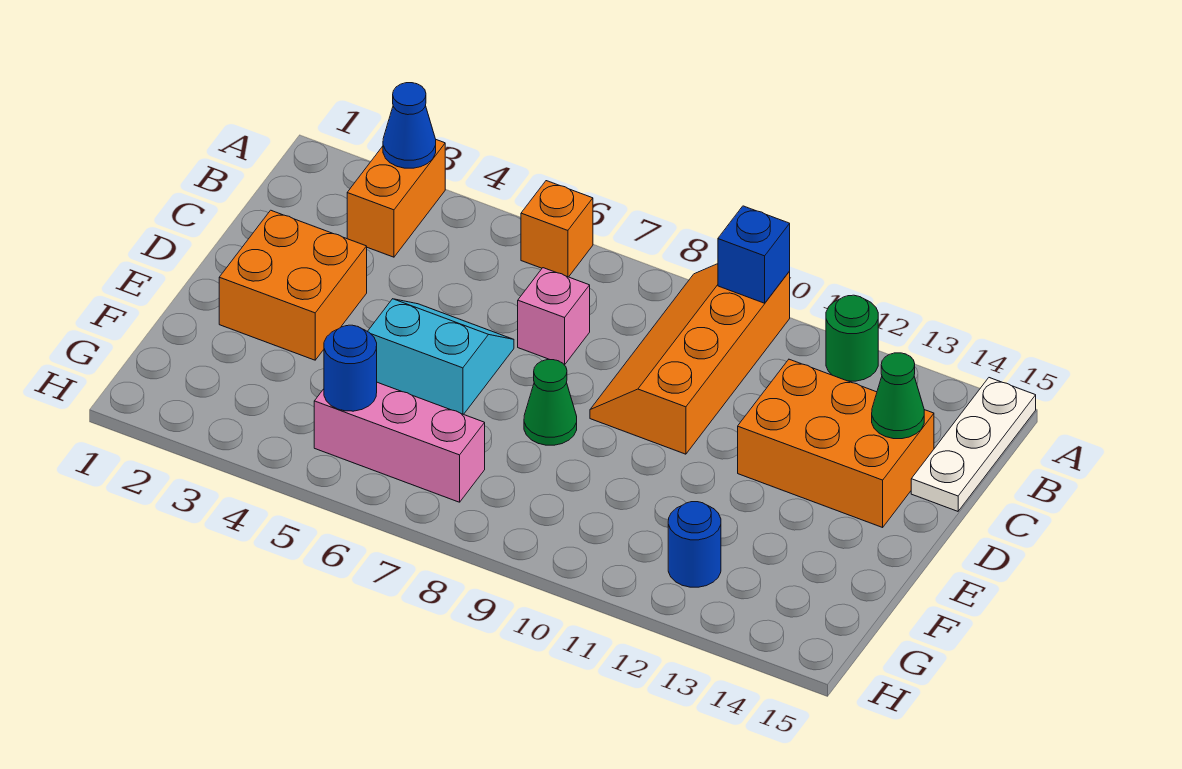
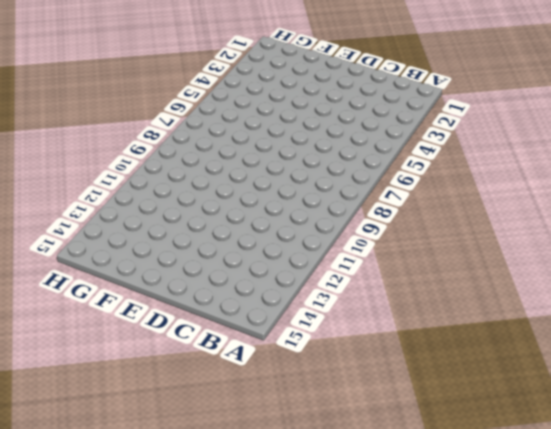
none -> orange 1x2 brick [347,140,445,257]
none -> orange 1x1 brick [521,181,593,277]
none -> orange 2x4 slope [590,264,790,454]

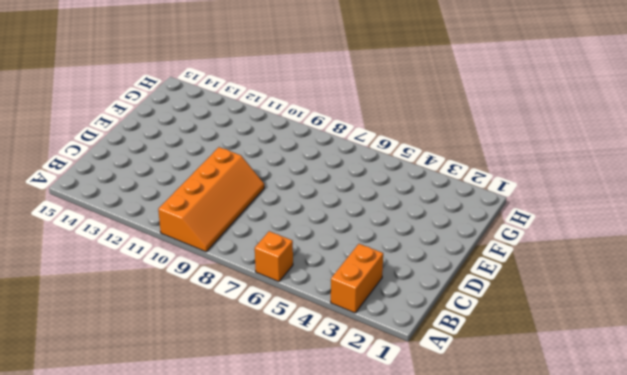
none -> green 1x1 round brick [826,295,878,381]
none -> white 1x3 plate [911,378,1036,511]
none -> pink 1x1 brick [518,268,590,365]

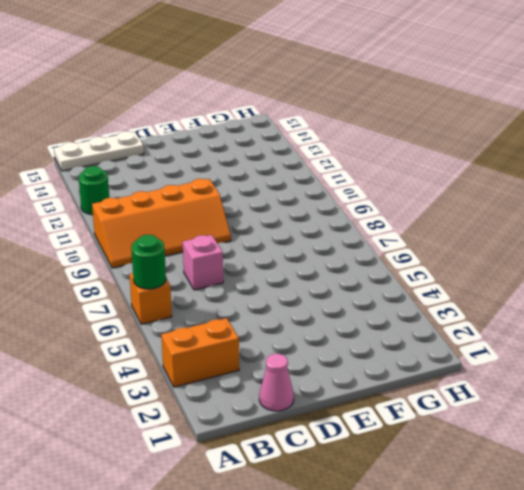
green 1x1 round brick [131,235,166,289] -> none
pink 1x1 cone [259,354,294,411] -> none
none -> orange 2x3 brick [738,359,934,527]
none -> orange 2x2 brick [219,210,367,360]
none -> cyan 2x2 slope [368,299,514,414]

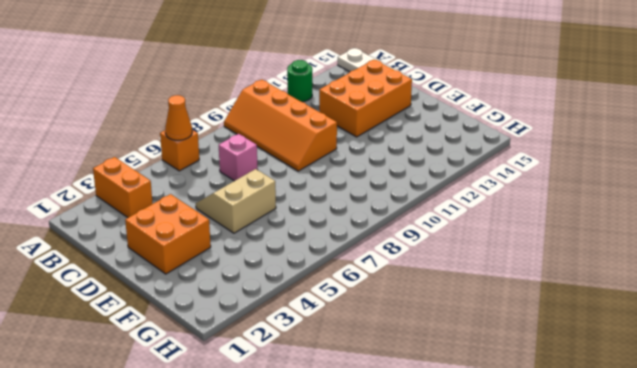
orange 1x1 cone [165,95,192,140] -> none
tan 2x2 slope [196,169,276,233] -> cyan 2x2 slope [368,299,514,414]
none -> green 1x1 cone [524,360,577,445]
none -> pink 1x3 brick [314,382,485,502]
none -> blue 1x1 round brick [668,502,721,587]

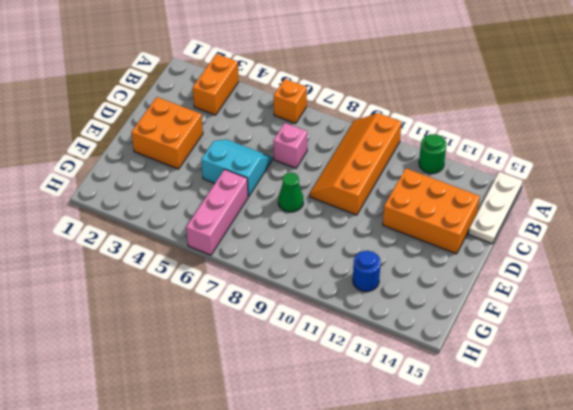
pink 1x3 brick [186,169,248,255] -> pink 1x3 brick turned to [314,382,485,502]
none -> blue 1x1 cone [383,83,436,168]
none -> blue 1x1 brick [718,206,790,303]
none -> green 1x1 cone [872,353,924,439]

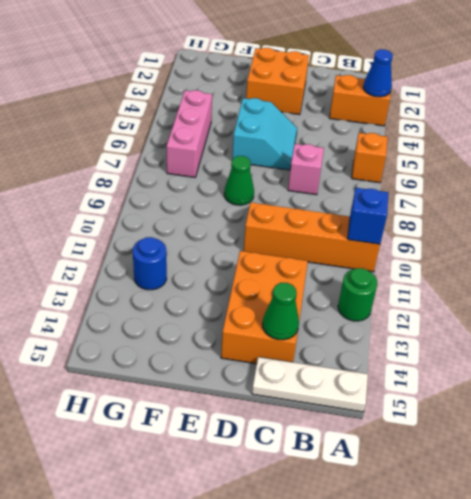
none -> blue 1x1 round brick [324,325,377,411]

